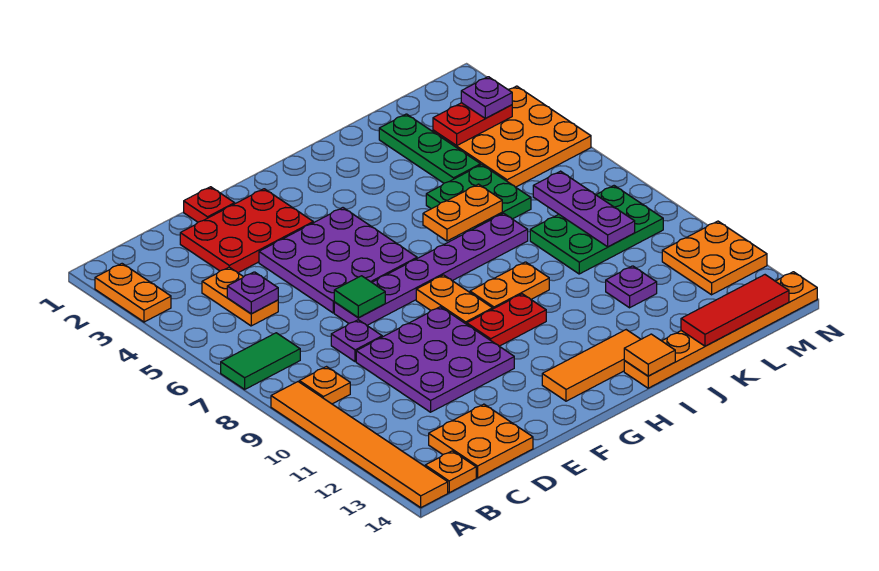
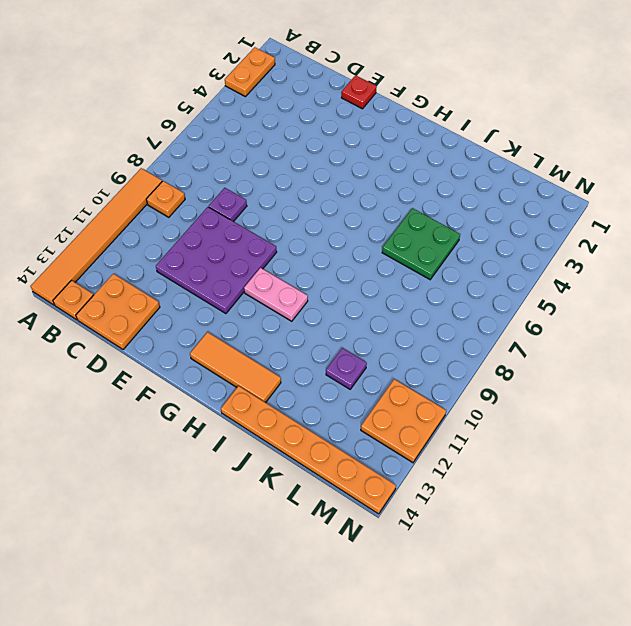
pink 1x2 plate [244,268,308,321] -> red 1x2 plate [467,294,546,346]
none -> green 1x2 tile [221,333,300,389]
none -> orange 1x2 plate [202,267,278,326]
none -> red 2x3 plate [180,189,313,273]
none -> purple 3x3 plate [259,208,417,313]

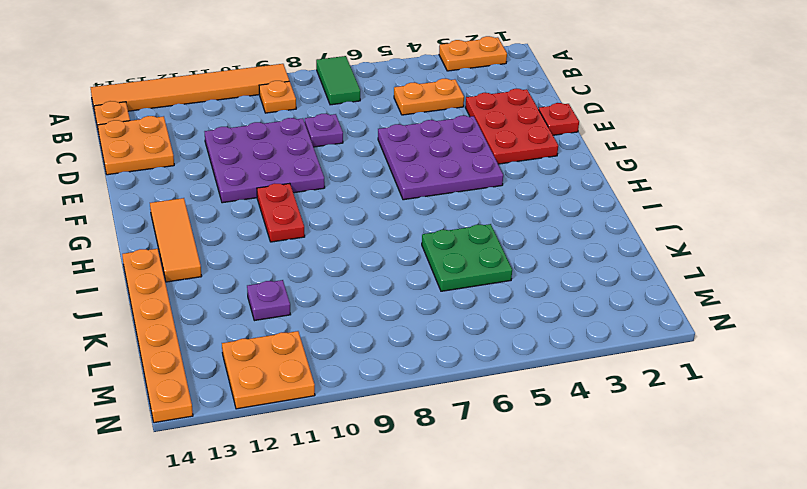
none -> purple 1x6 plate [334,213,528,325]
none -> orange 1x2 plate [416,275,493,324]
none -> orange 1x2 plate [470,262,549,309]
none -> green 1x3 plate [379,114,481,183]

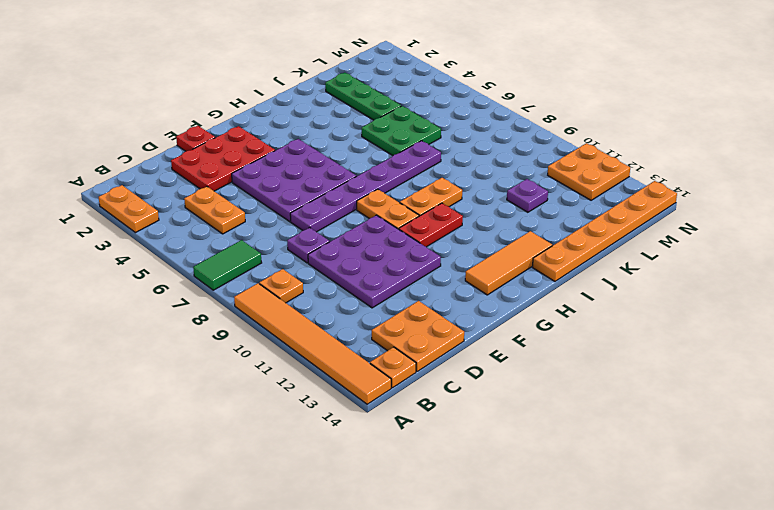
none -> green 2x3 plate [530,186,663,274]
none -> orange 3x3 plate [433,86,591,187]
none -> purple 1x1 plate [227,272,278,314]
none -> green 1x1 tile [334,276,385,318]

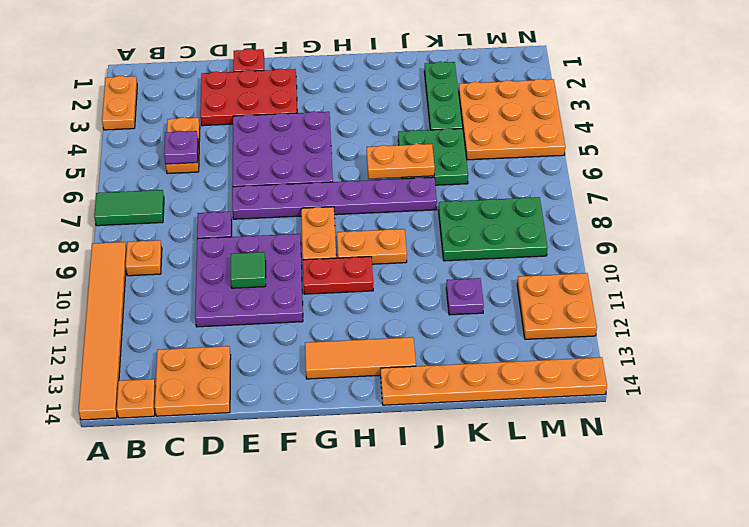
green 1x1 tile [231,252,266,288] -> green 1x1 tile moved to [334,276,385,318]
none -> orange 1x1 tile [624,334,675,376]
none -> red 1x3 tile [681,275,789,346]
none -> red 1x2 plate [433,103,512,146]
none -> purple 1x3 plate [533,171,635,247]

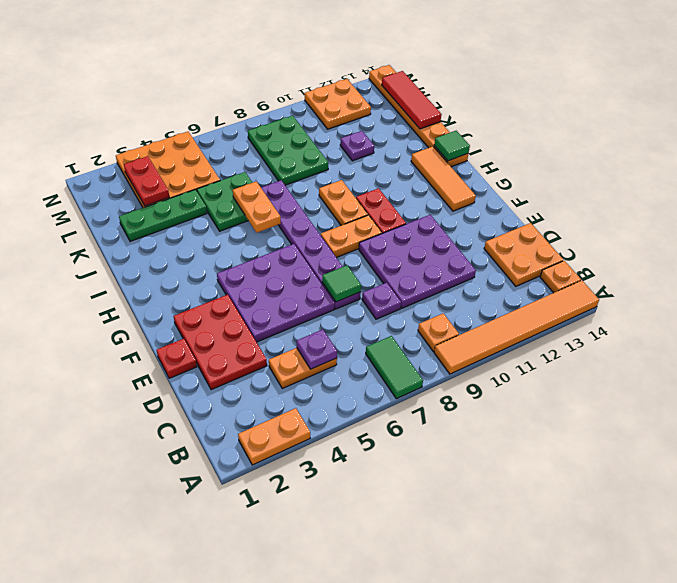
green 1x1 tile [434,131,470,161] -> orange 1x1 tile [624,334,675,376]
none -> purple 1x3 plate [533,171,635,247]
none -> purple 1x1 plate [461,77,512,118]

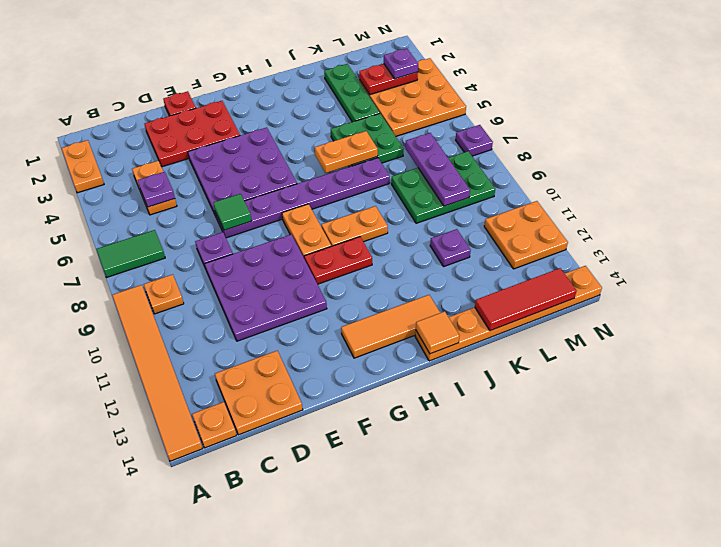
purple 1x1 plate [456,125,493,156] -> none

